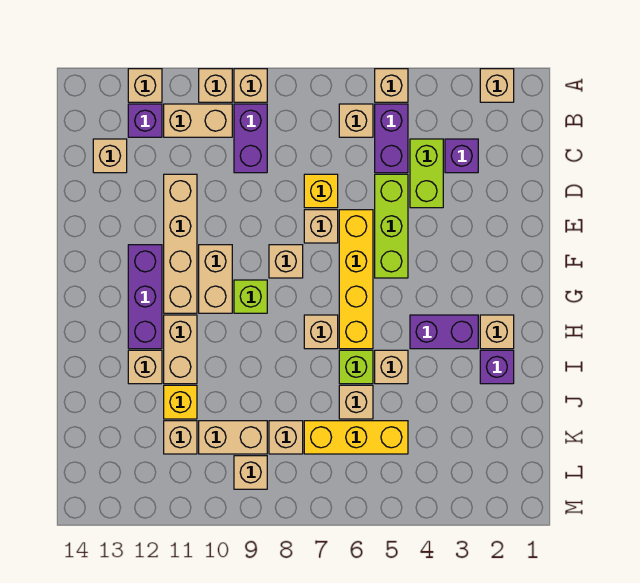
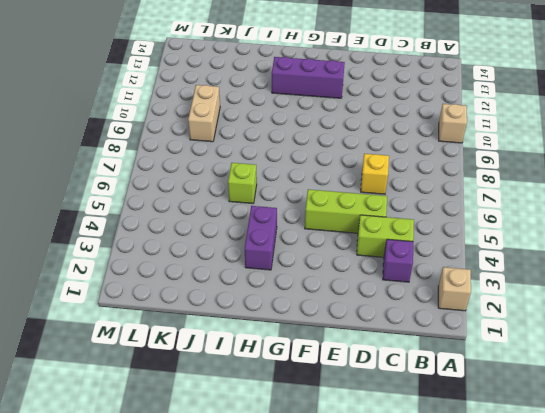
none -> tan 1x1 brick [375,69,408,102]
none -> tan 1x1 brick [234,69,267,102]
none -> tan 1x1 brick [128,69,162,102]
none -> purple 1x2 brick [375,104,408,173]

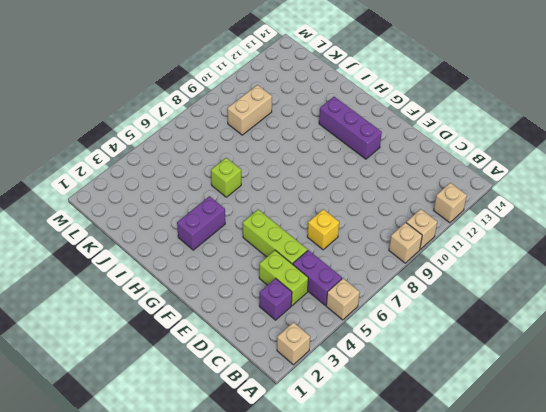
none -> tan 1x1 brick [339,104,373,137]
none -> purple 1x2 brick [234,104,267,173]
none -> tan 1x2 brick [164,104,232,137]
none -> purple 1x1 brick [128,104,162,137]

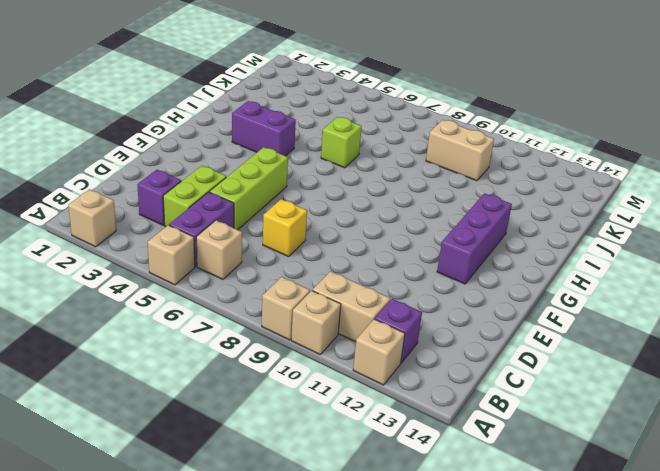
none -> purple 1x2 brick [234,104,267,173]
none -> tan 1x1 brick [93,139,127,173]
none -> tan 1x4 brick [164,174,197,313]
none -> yellow 1x4 brick [339,210,373,349]

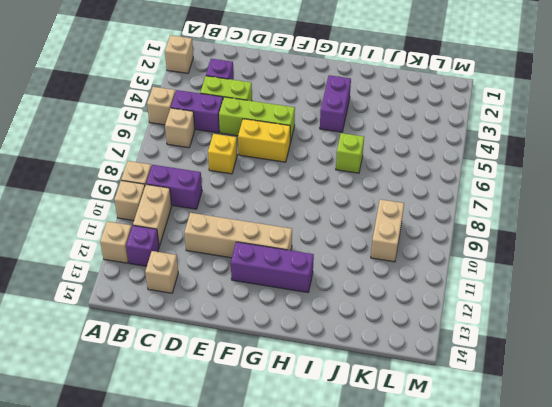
yellow 1x2 brick [238,119,290,162] -> yellow 1x4 brick [339,210,373,349]
none -> tan 1x1 brick [304,210,338,243]
none -> tan 1x1 brick [269,245,303,278]
none -> tan 1x2 brick [199,245,232,313]
none -> lime 1x1 brick [234,280,267,313]

